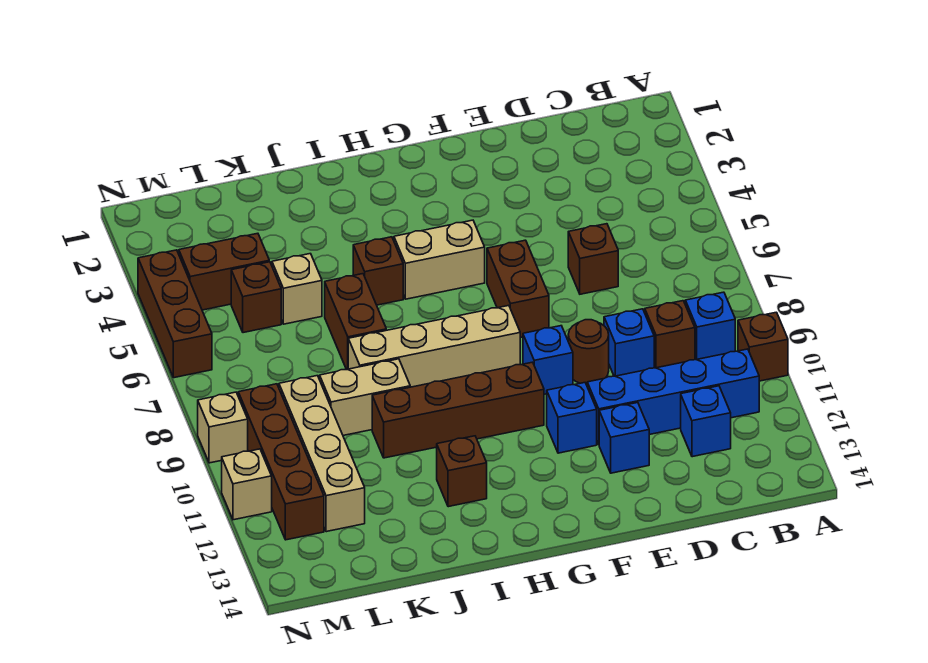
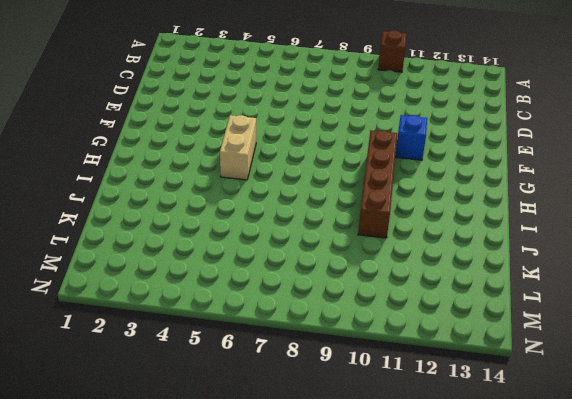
none -> blue 1x1 brick [685,292,735,360]
none -> blue 1x4 brick [587,349,759,444]
none -> brown 1x1 brick [645,301,695,368]

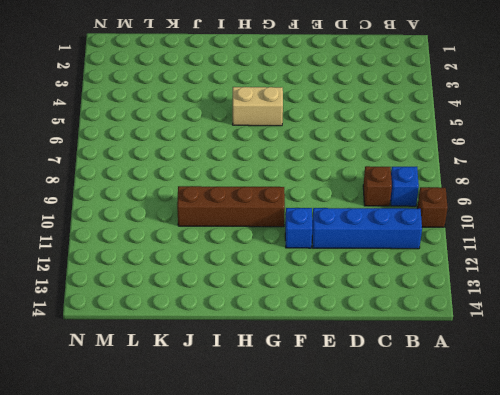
none -> blue 1x1 brick [681,386,731,457]
none -> brown 1x1 brick [568,224,618,294]
none -> blue 1x1 brick [604,309,654,376]

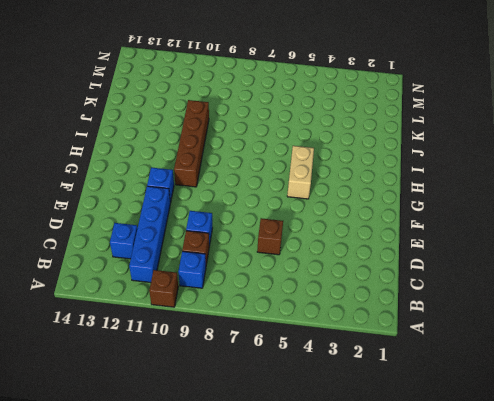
none -> brown 1x1 round brick [568,320,609,385]
none -> blue 1x1 brick [599,403,649,473]
none -> brown 1x2 brick [487,240,549,338]

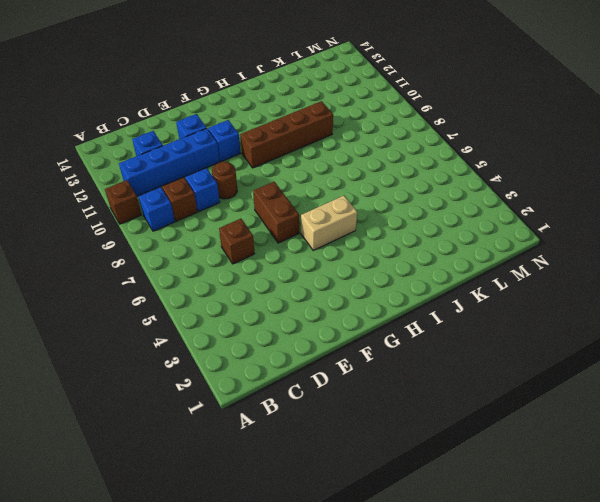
none -> blue 1x1 brick [523,326,573,394]
none -> tan 1x4 brick [348,305,520,387]
none -> brown 1x1 brick [353,237,403,305]

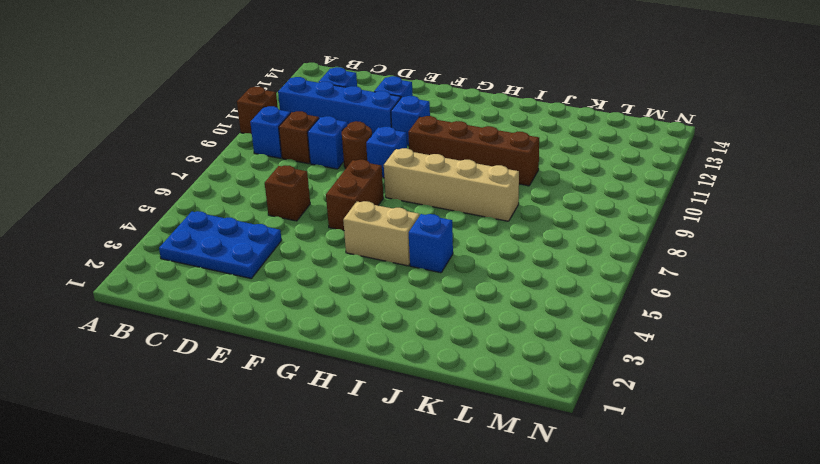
blue 2x3 plate [159,211,282,278] -> none
blue 1x1 brick [409,214,453,273] -> brown 1x1 brick [353,237,403,305]
none -> brown 1x1 brick [437,436,487,507]
none -> brown 1x2 brick [325,274,386,370]
none -> tan 1x2 brick [320,359,410,436]

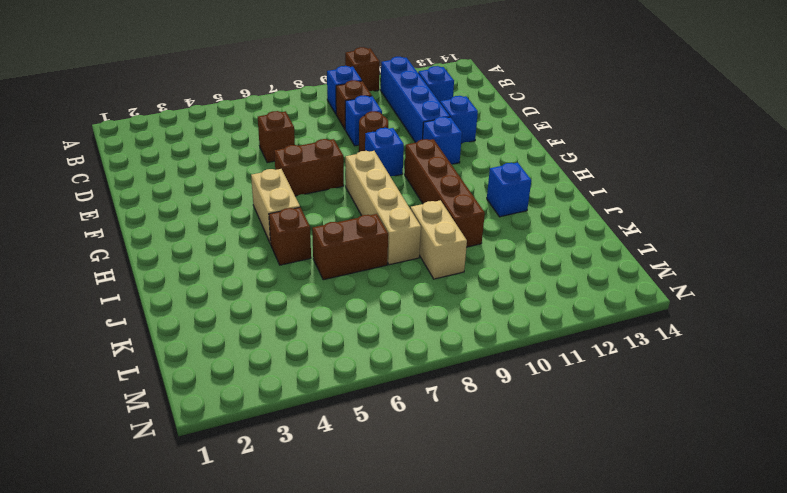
blue 1x1 brick [487,163,531,217] -> brown 1x1 brick [437,436,487,507]
none -> tan 1x1 brick [272,254,322,324]
none -> brown 1x2 brick [179,233,269,310]
none -> brown 1x1 brick [231,262,281,333]

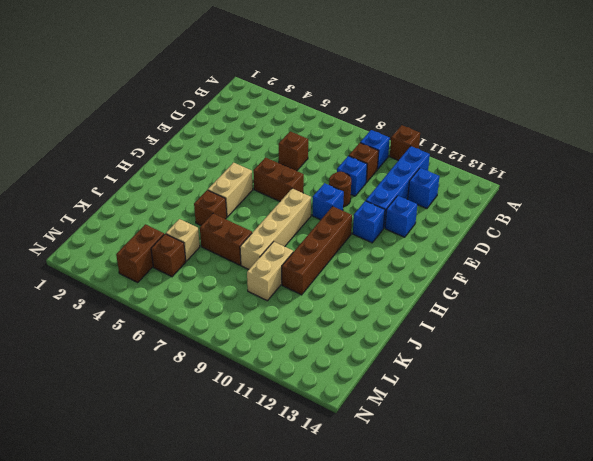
none -> brown 1x1 brick [437,436,487,507]
none -> tan 1x4 brick [279,376,365,532]
none -> brown 1x4 brick [238,384,324,540]

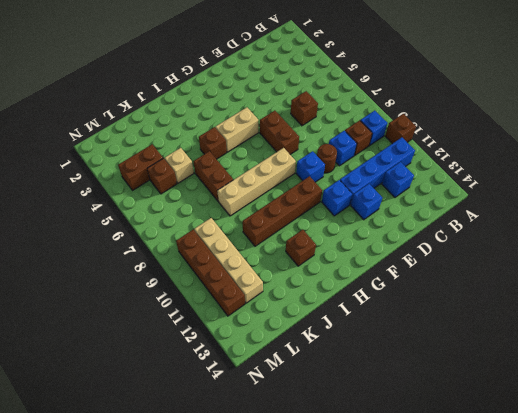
none -> tan 1x2 brick [320,359,410,436]
none -> brown 1x3 brick [138,250,212,378]
none -> tan 1x1 brick [198,392,248,463]

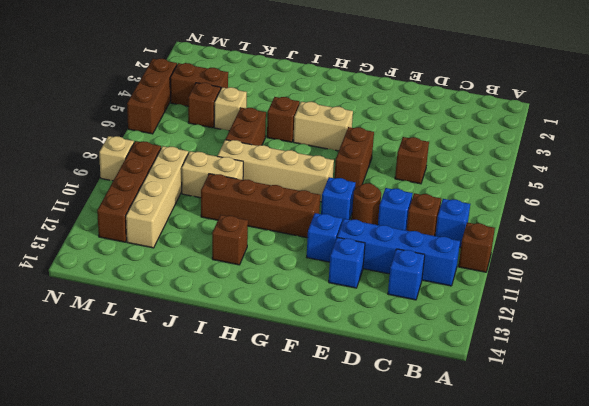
none -> tan 1x1 brick [222,449,272,520]

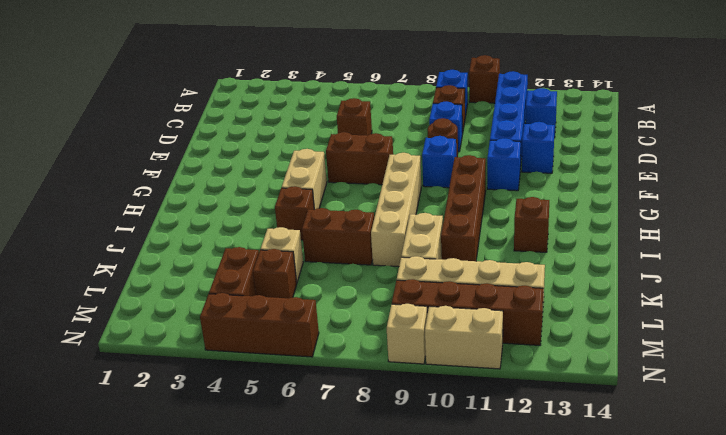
tan 1x2 brick [425,306,503,369] -> tan 1x1 brick [222,449,272,520]

